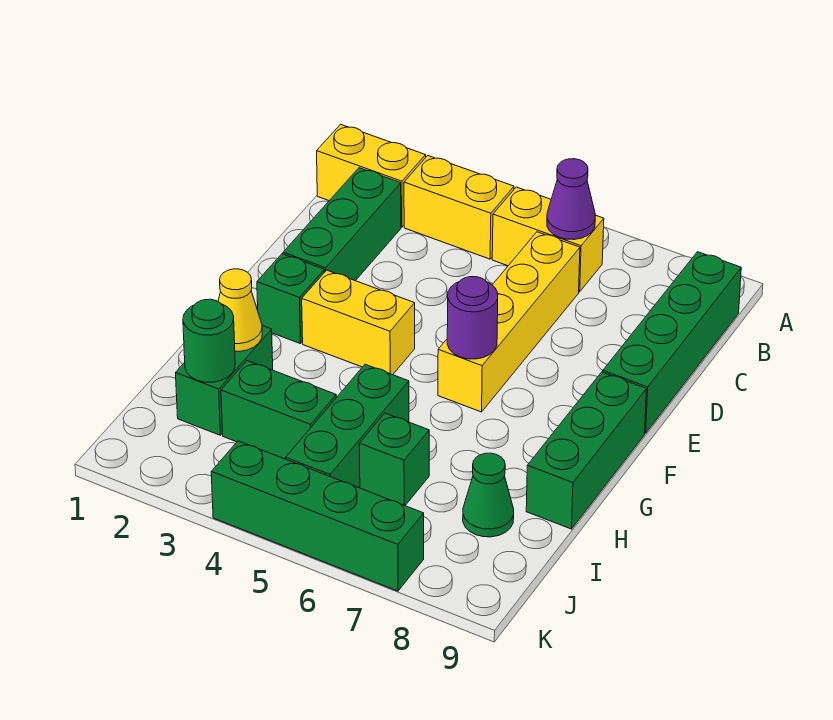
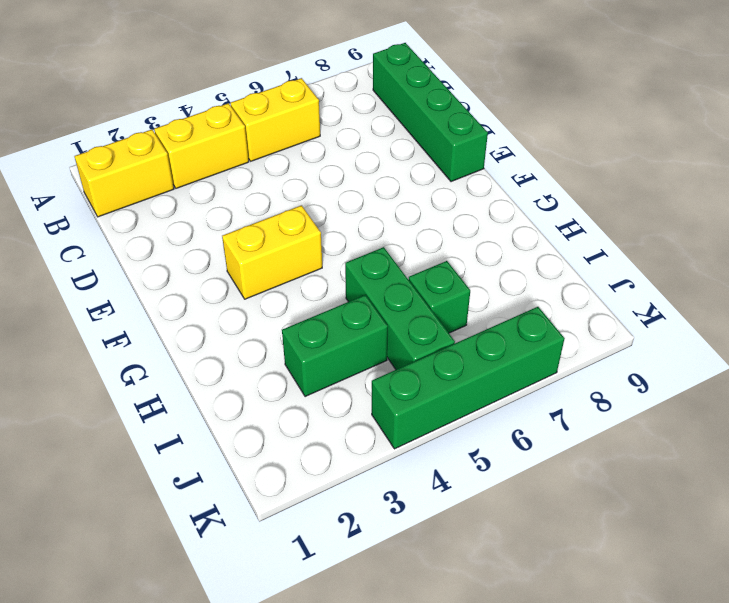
none -> green 1x3 brick [283,168,401,281]
none -> yellow 1x4 brick [438,232,580,412]
none -> green 1x1 brick [257,254,324,344]

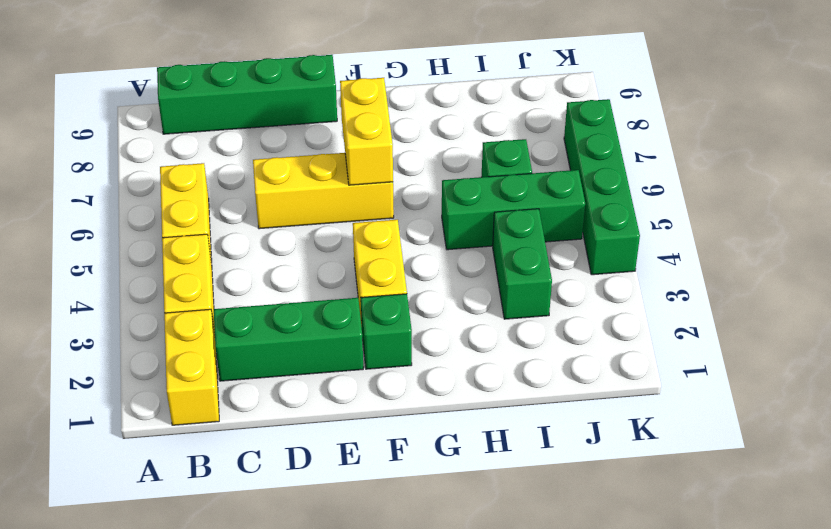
yellow 1x3 brick [253,153,394,229] -> yellow 1x4 brick [438,232,580,412]
yellow 1x2 brick [340,78,393,185] -> purple 1x1 round brick [447,277,498,359]
none -> green 1x3 brick [526,372,647,529]
none -> green 1x2 brick [176,326,273,435]
none -> green 1x1 cone [463,453,514,537]

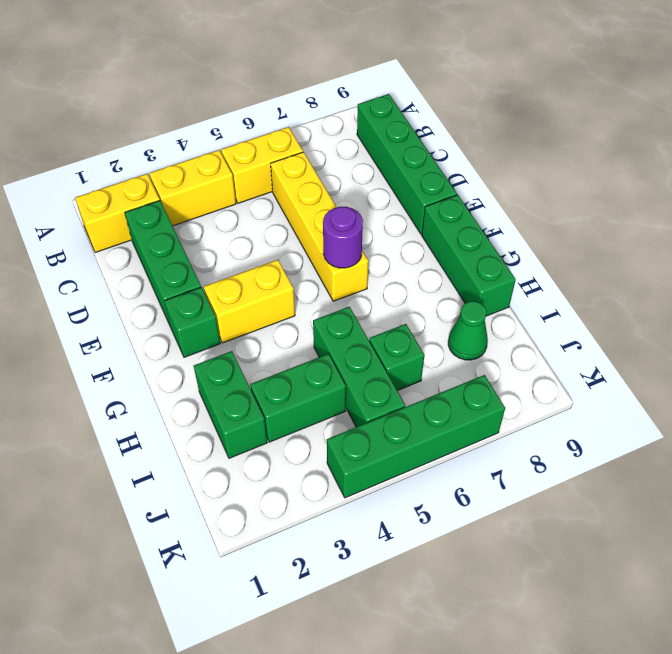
none -> purple 1x1 cone [547,159,595,240]
none -> yellow 1x1 cone [218,269,262,352]
none -> green 1x1 round brick [183,299,235,382]

